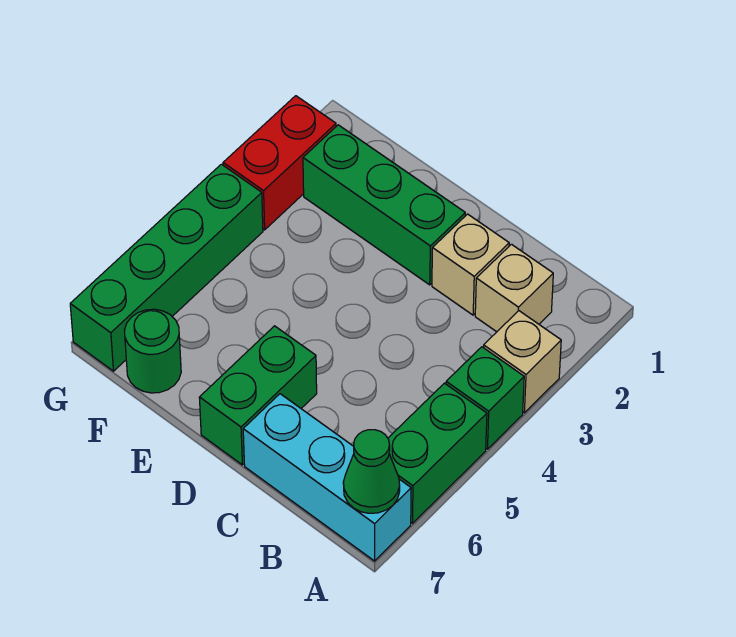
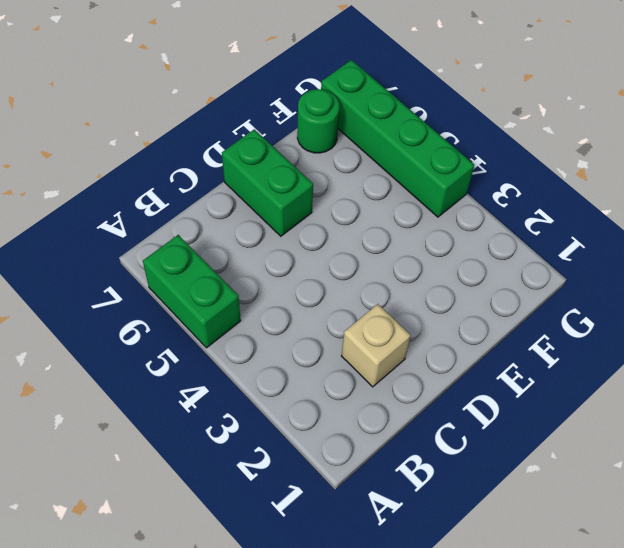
none -> tan 1x1 brick [484,311,561,413]
none -> green 1x1 brick [446,347,524,449]
none -> cyan 1x3 brick [243,394,411,561]

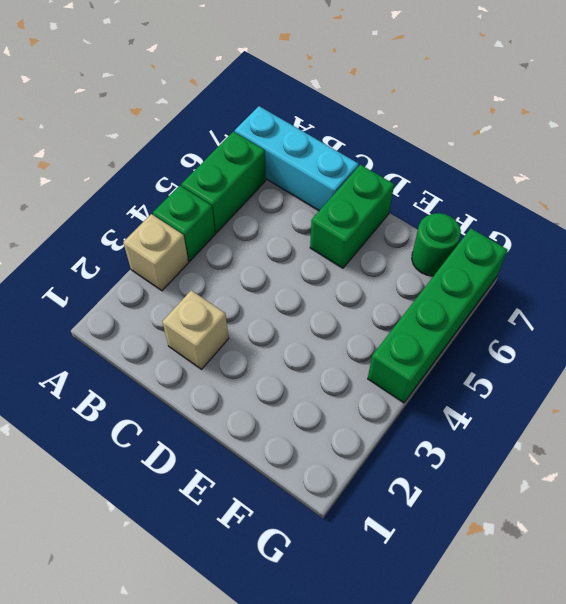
none -> tan 1x1 brick [475,244,553,332]
none -> green 1x3 brick [303,125,465,285]
none -> red 1x2 brick [223,96,336,230]

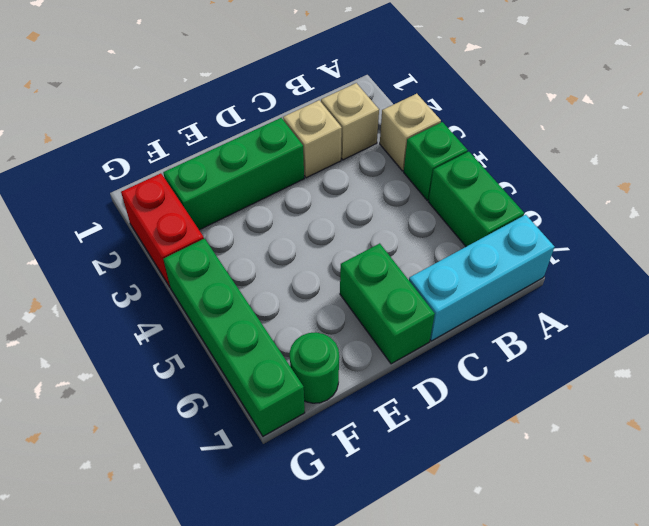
none -> green 1x1 cone [343,430,400,513]

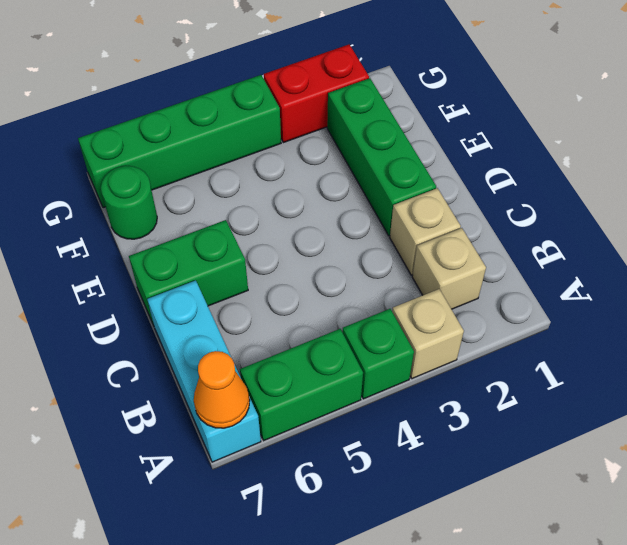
orange 1x1 cone [194,351,250,428] -> green 1x1 cone [343,430,400,513]

